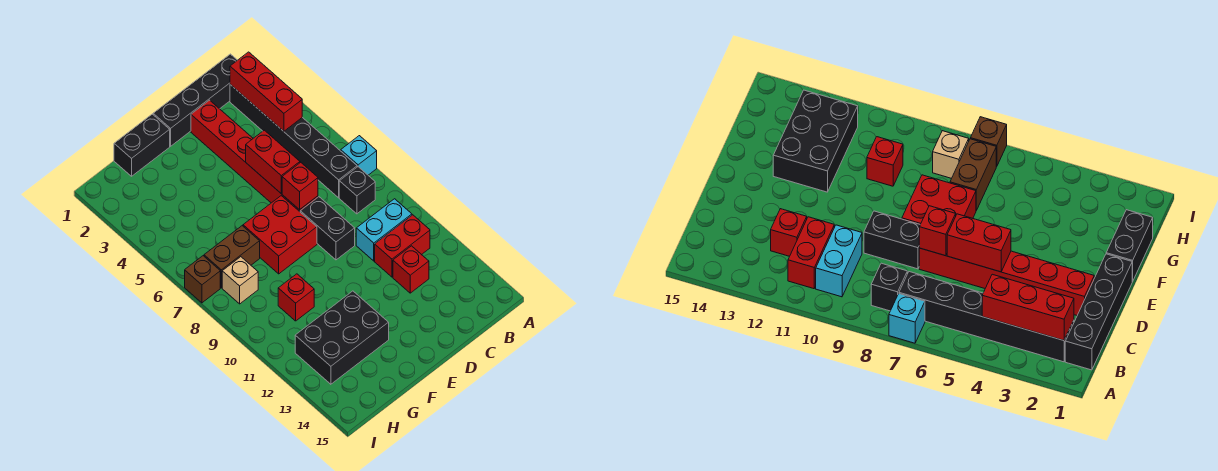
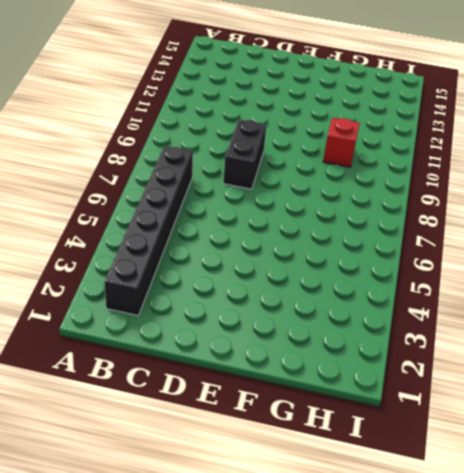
none -> cyan 1x1 brick [341,136,377,175]
none -> black 1x4 brick [153,54,237,146]
none -> black 1x1 brick [339,167,375,214]

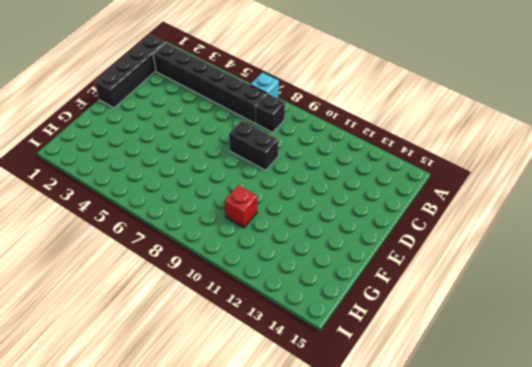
none -> cyan 1x2 brick [356,199,412,261]
none -> red 1x2 brick [375,215,430,277]
none -> red 1x1 brick [393,246,429,293]

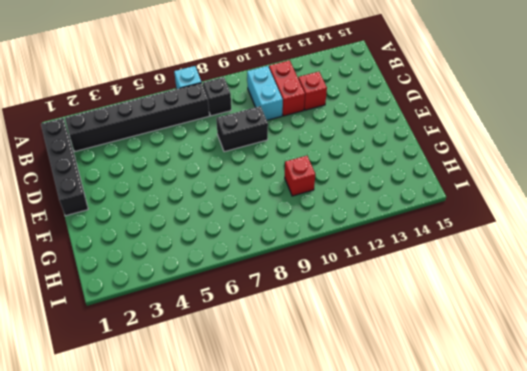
none -> red 1x6 brick [191,100,318,211]
none -> red 2x2 brick [243,196,317,274]
none -> black 1x2 brick [114,114,170,176]

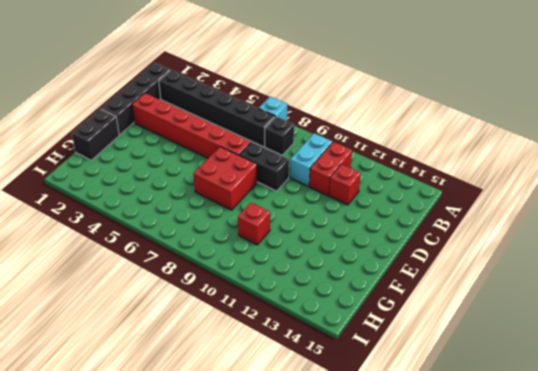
none -> black 2x3 brick [295,291,389,384]
none -> brown 1x2 brick [204,226,260,288]
none -> tan 1x1 brick [222,257,258,304]

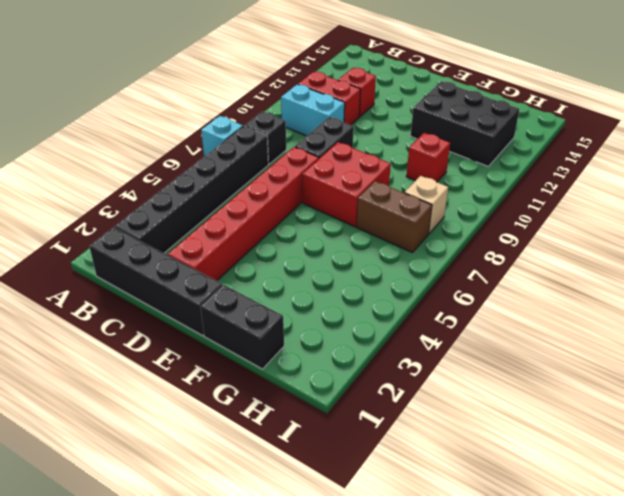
none -> brown 1x1 brick [185,256,220,303]
none -> red 1x3 brick [230,52,302,131]
none -> red 1x2 brick [246,130,300,194]

